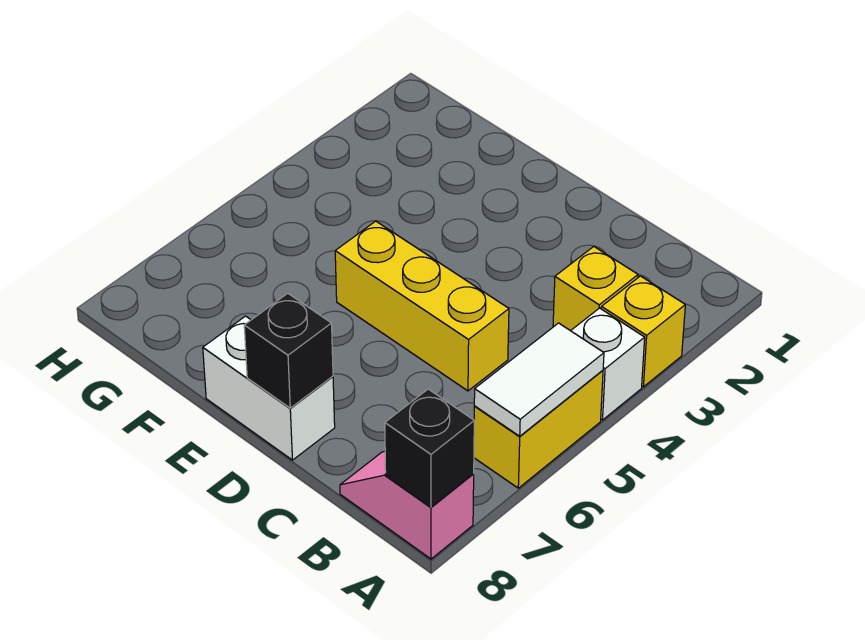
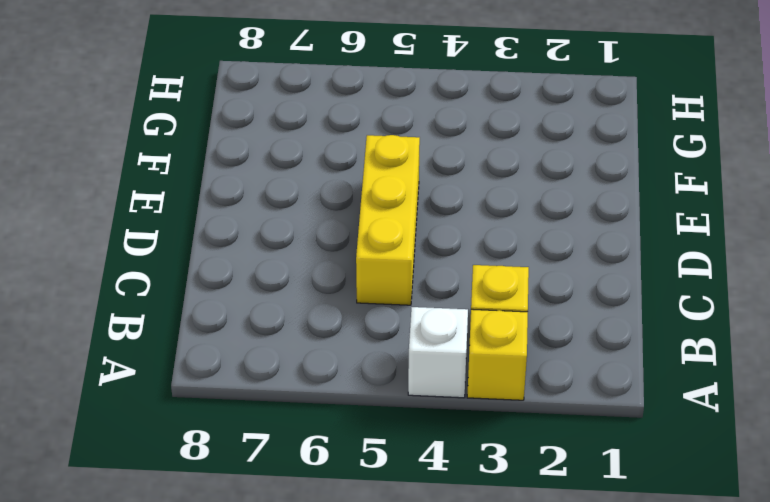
none -> yellow 1x2 brick [474,370,603,488]
none -> pink 1x2 slope [340,451,474,559]

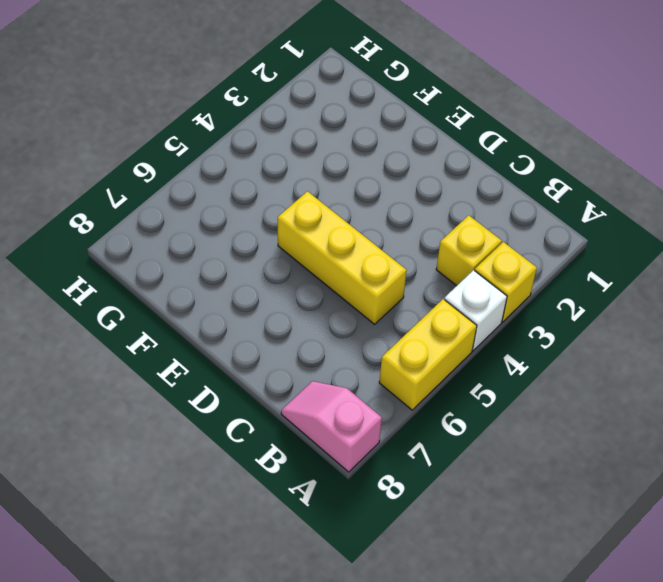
none -> white 1x2 brick [203,316,335,460]
none -> white 1x2 tile [474,323,604,436]

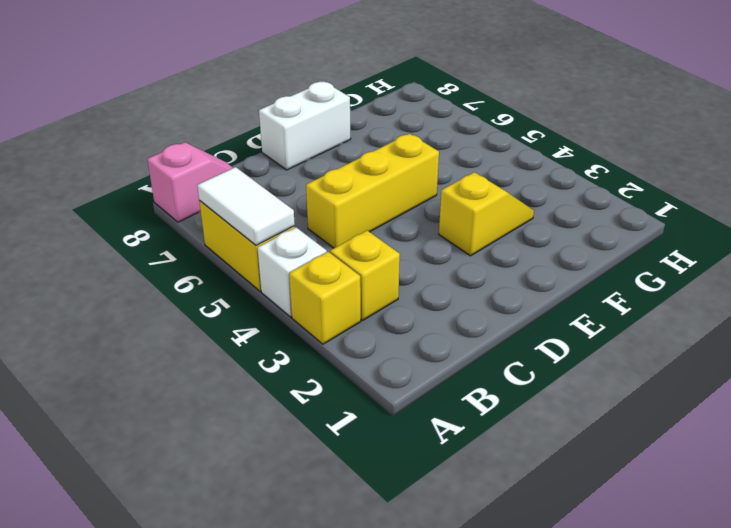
yellow 1x2 slope [439,172,534,256] -> none
none -> black 1x1 brick [385,389,474,507]
none -> black 1x1 brick [244,293,333,408]

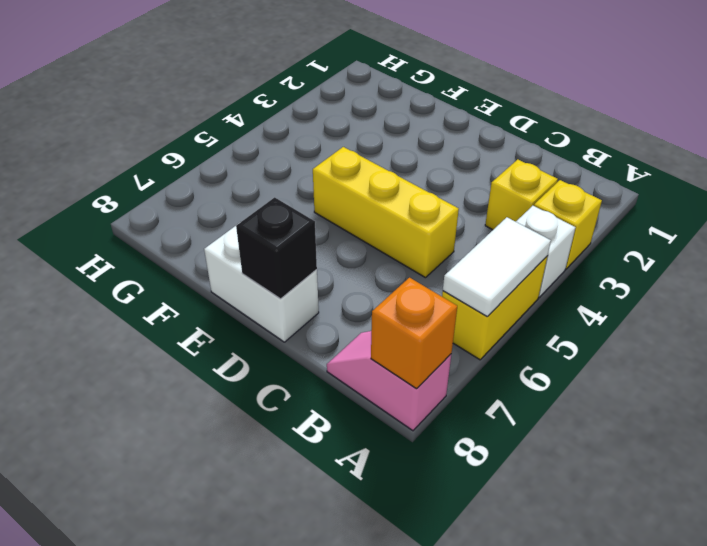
orange 1x1 brick [371,278,457,389] -> black 1x1 brick [385,389,474,507]

